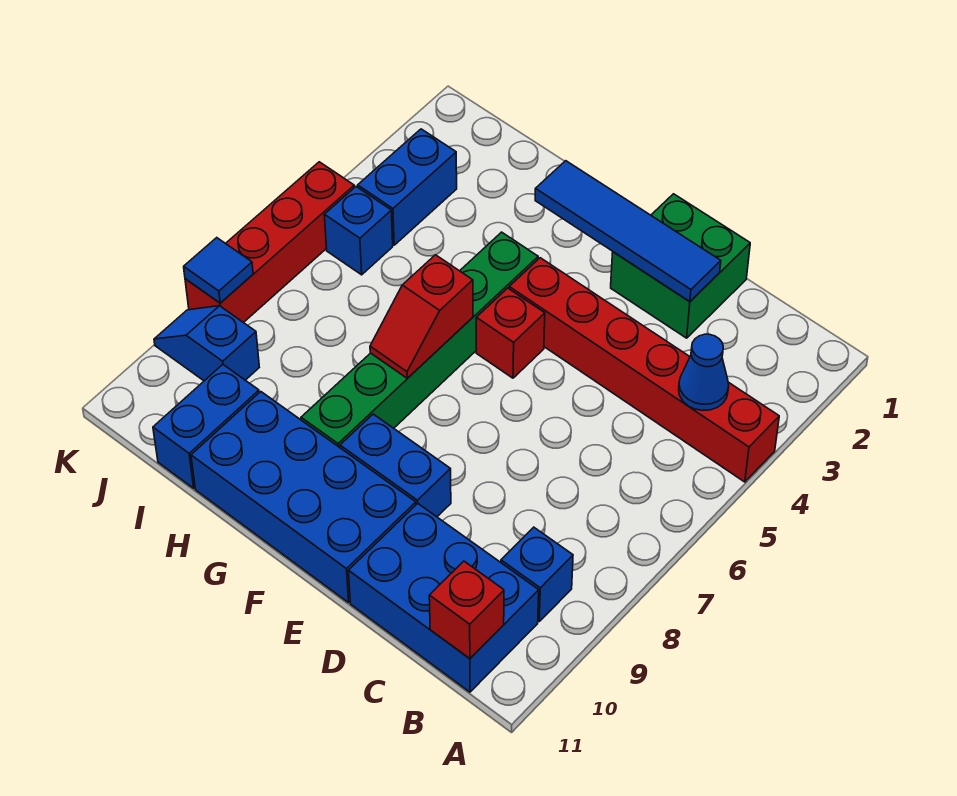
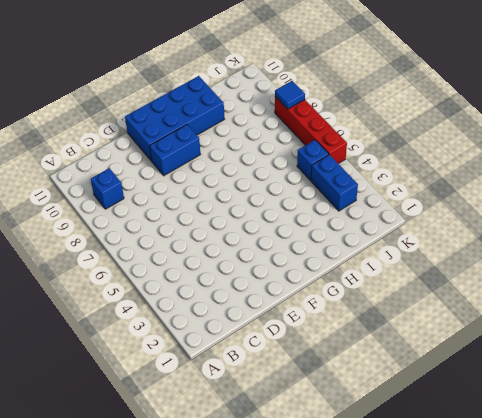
none -> red 1x6 brick [509,258,779,482]
none -> blue 2x3 brick [348,504,539,692]
none -> green 2x2 brick [611,194,750,338]

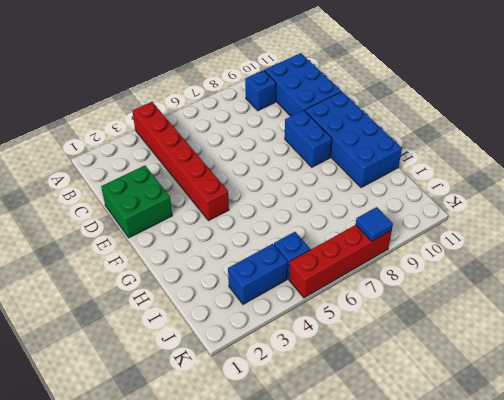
none -> red 1x1 brick [476,288,545,378]
none -> green 1x6 brick [301,232,538,447]
none -> blue 1x2 brick [153,365,259,488]

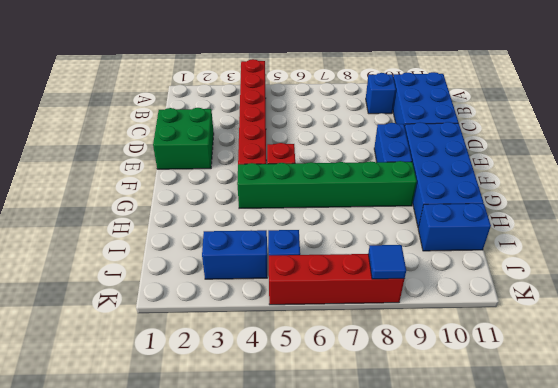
none -> blue 1x2 slope [154,306,259,381]
none -> blue 1x1 cone [679,334,729,411]
none -> red 1x1 brick [429,561,504,659]

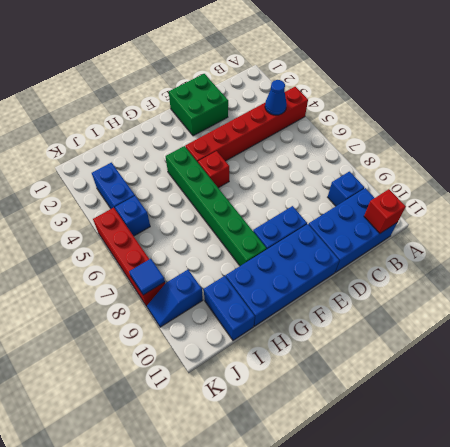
none -> blue 1x4 tile [535,161,721,302]
none -> red 1x2 slope [370,255,473,378]

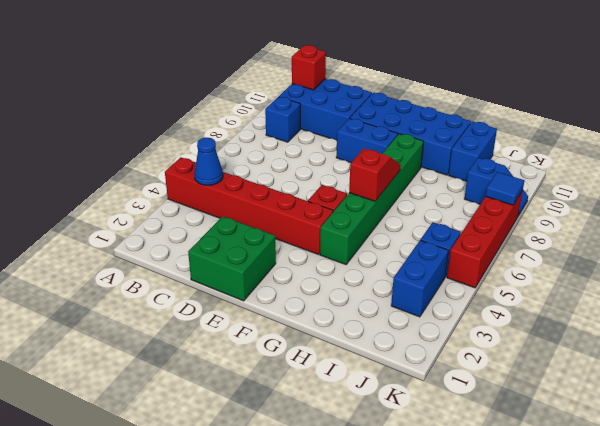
none -> blue 1x4 tile [535,161,721,302]

